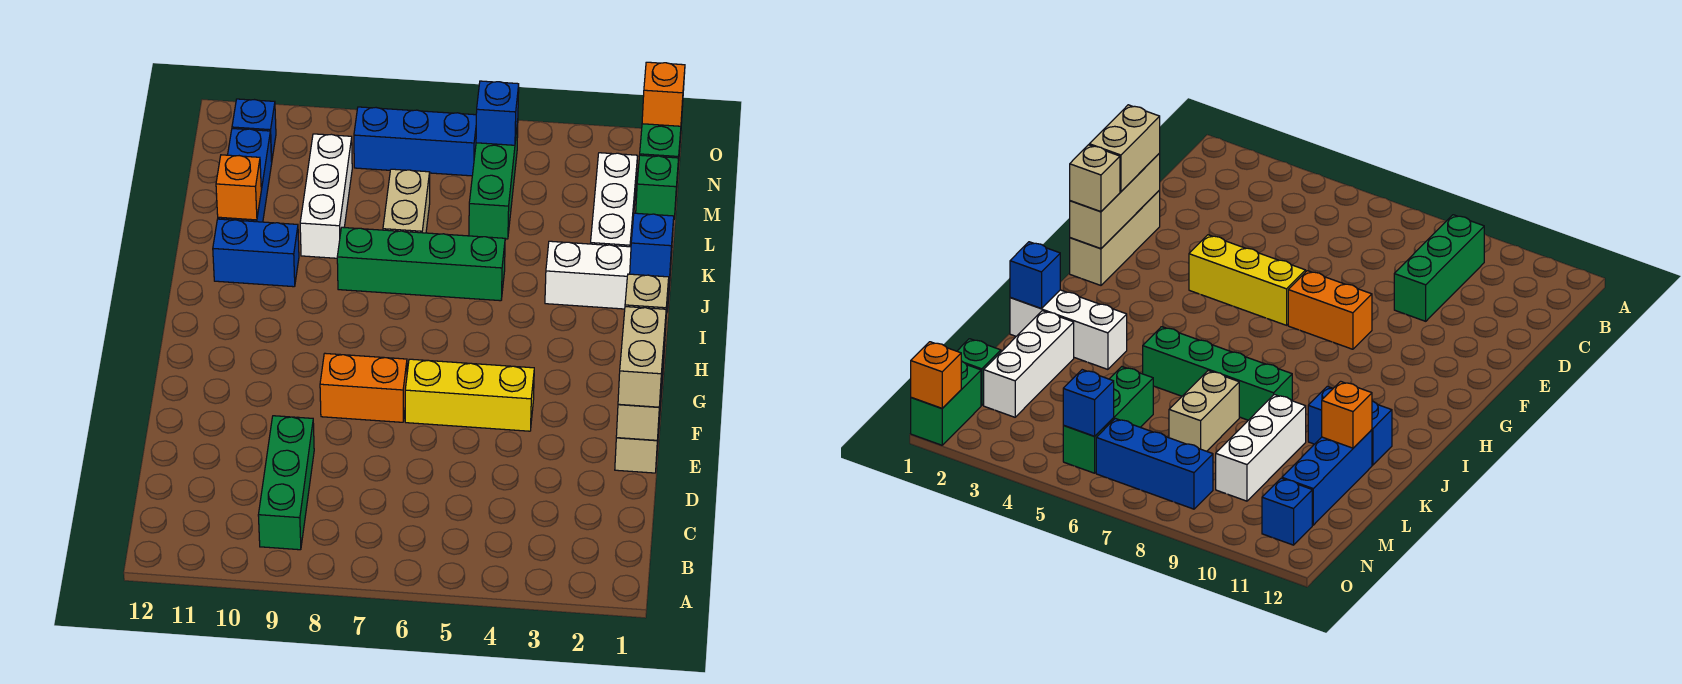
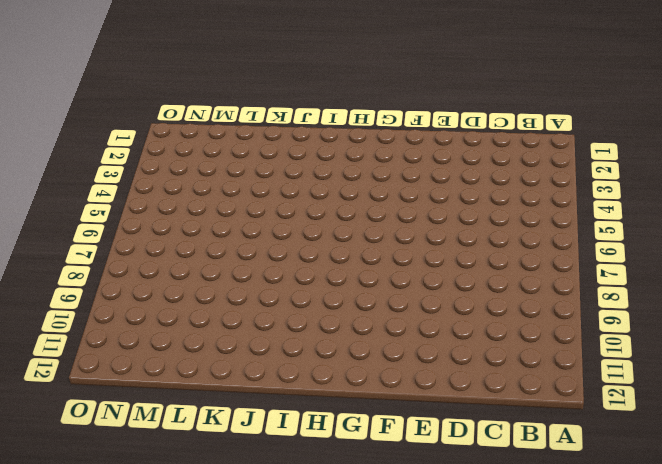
none -> green 1x3 brick [258,416,314,550]
none -> tan 1x3 brick [615,360,664,473]
none -> yellow 1x3 brick [405,359,534,431]

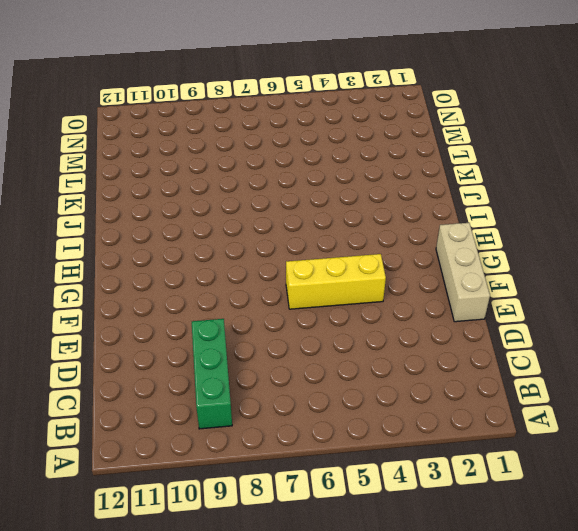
none -> orange 1x2 brick [320,353,407,422]
none -> white 1x3 brick [545,241,671,312]
none -> green 1x4 brick [337,227,505,301]

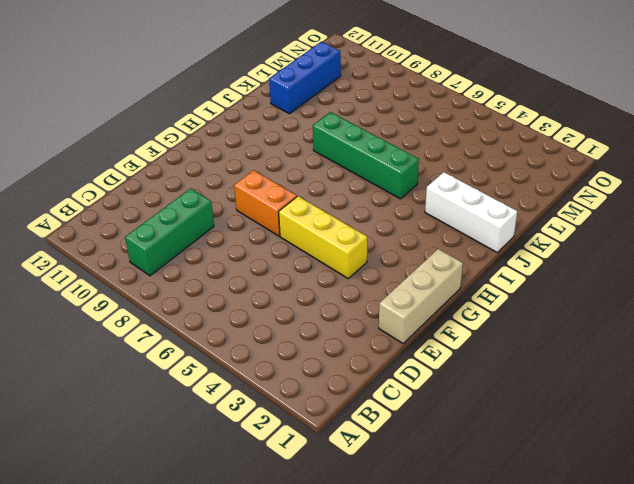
none -> blue 1x2 brick [213,219,299,287]
none -> white 1x3 brick [590,153,637,247]
none -> tan 1x2 brick [383,169,430,233]

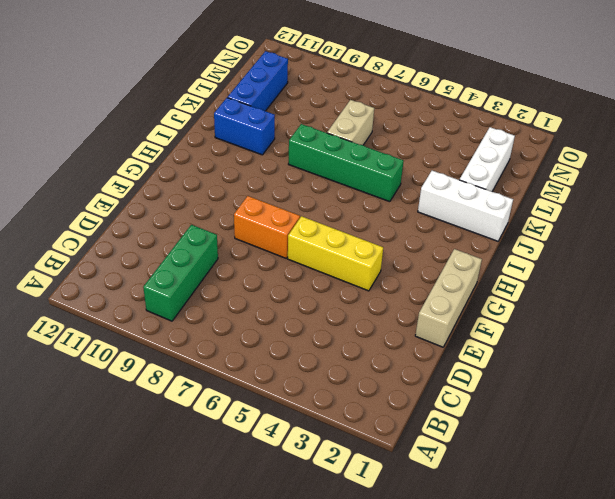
none -> white 1x3 brick [300,134,352,258]
none -> green 1x3 brick [469,121,518,239]
none -> green 1x1 brick [636,155,679,219]

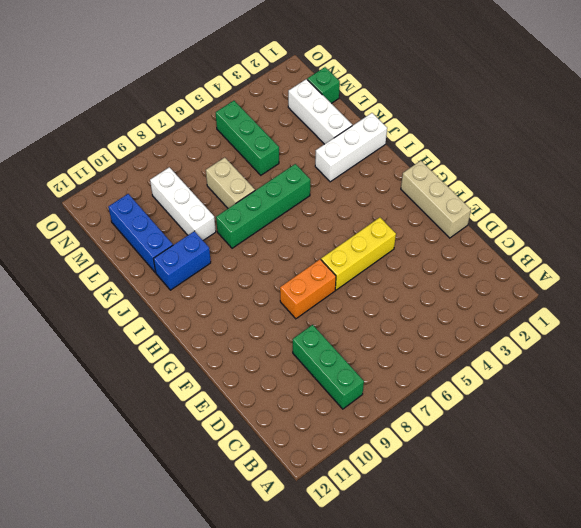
none -> green 1x2 brick [640,106,683,178]
none -> blue 1x3 brick [354,107,476,176]
none -> blue 1x1 brick [232,99,276,161]

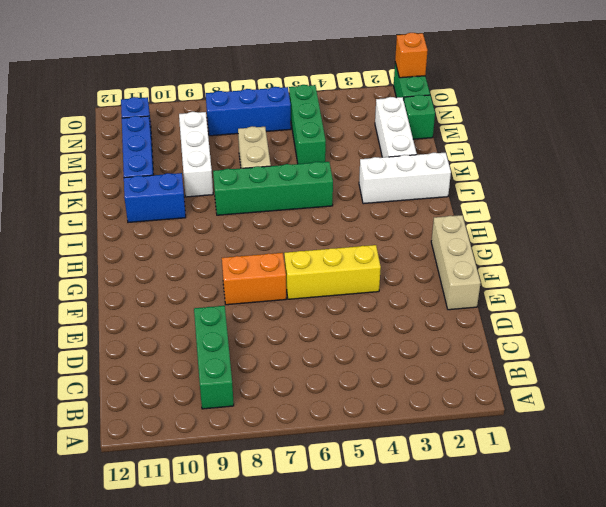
none -> tan 1x3 brick [616,322,666,440]
none -> blue 1x1 brick [630,213,674,279]
none -> orange 1x1 brick [216,155,261,220]

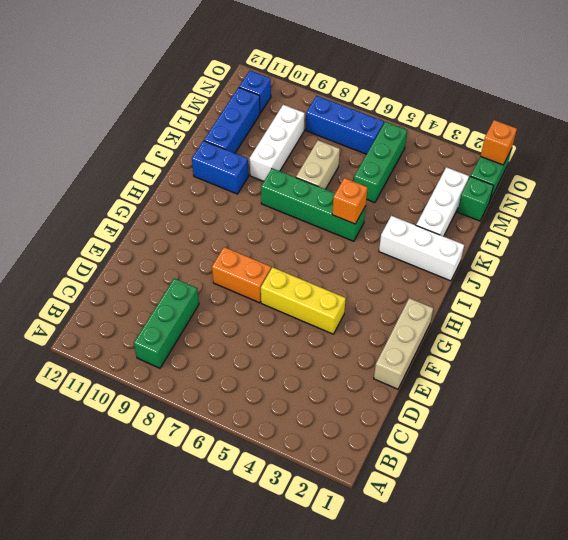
orange 1x1 brick [332,178,368,224] -> orange 1x1 brick moved to [216,155,261,220]
none -> tan 1x3 brick [616,322,666,440]
none -> blue 1x1 brick [630,213,674,279]
none -> blue 1x1 brick [476,81,519,145]

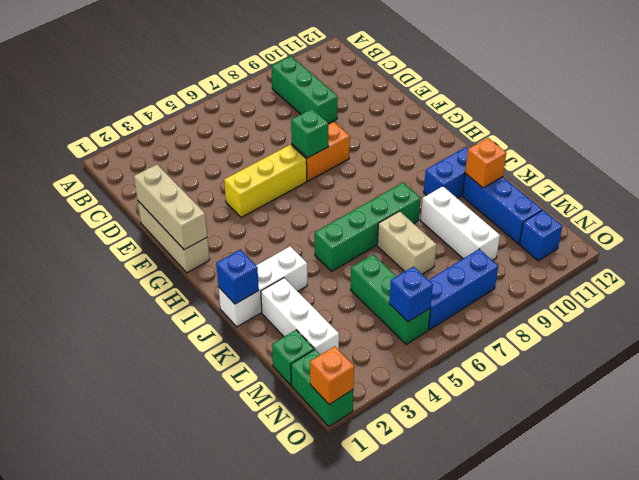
green 1x1 brick [291,109,328,158] -> none
none -> tan 1x2 brick [618,307,666,407]
none -> tan 1x1 brick [625,274,669,326]

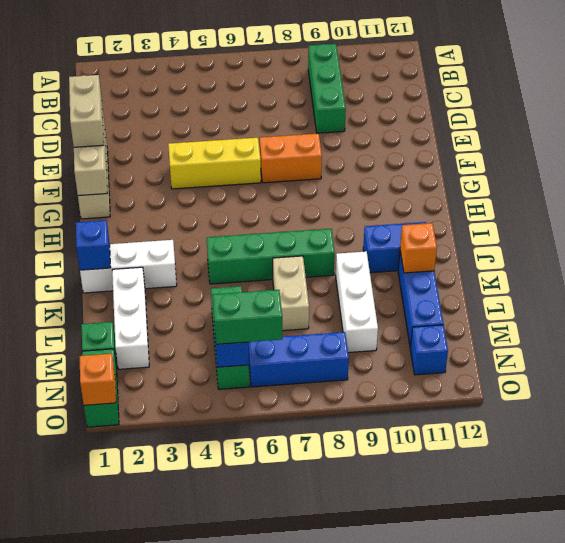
green 1x2 brick [213,290,282,344] -> none
none -> tan 1x1 brick [625,274,669,326]

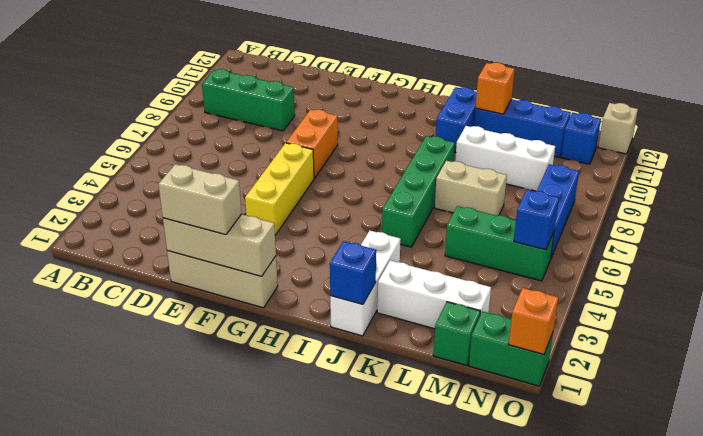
tan 1x1 brick [598,103,638,154] -> tan 1x1 brick moved to [625,274,669,326]

